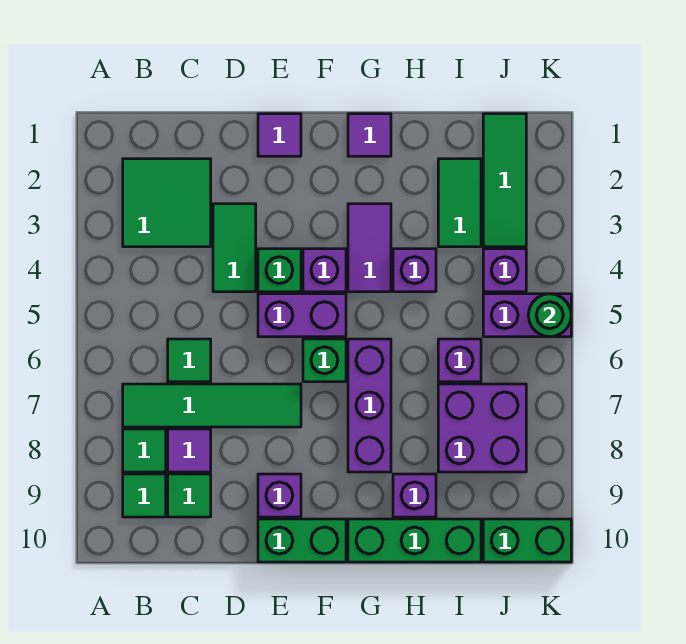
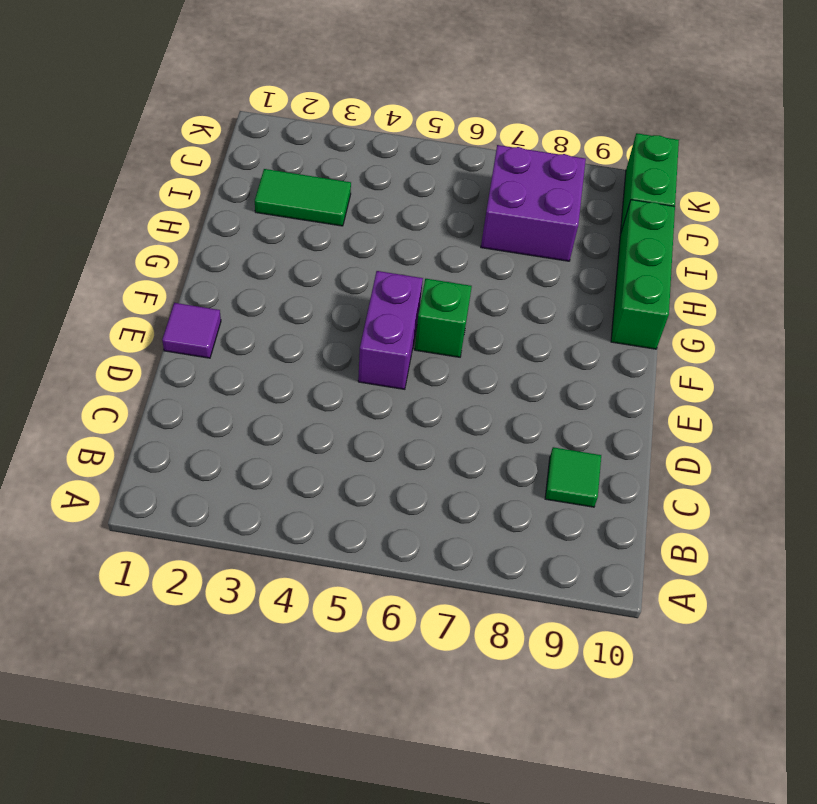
none -> green 2x2 tile [123,159,211,247]
none -> green 1x4 tile [123,384,301,427]
none -> green 1x1 tile [123,429,166,472]

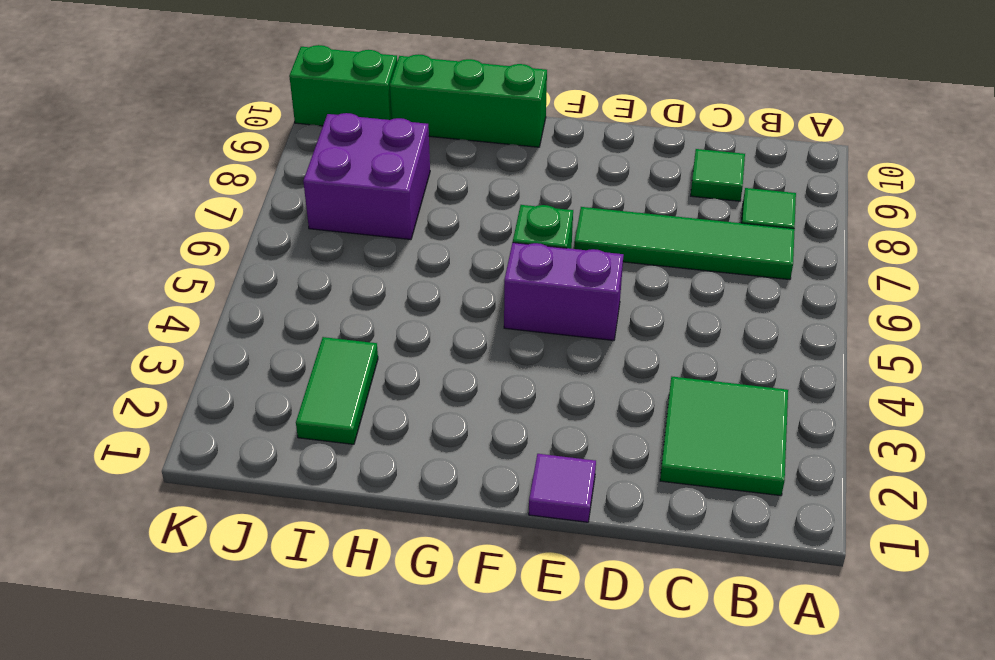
none -> green 1x1 tile [123,474,166,517]
none -> green 1x1 tile [168,339,211,382]
none -> purple 1x1 tile [168,429,211,472]

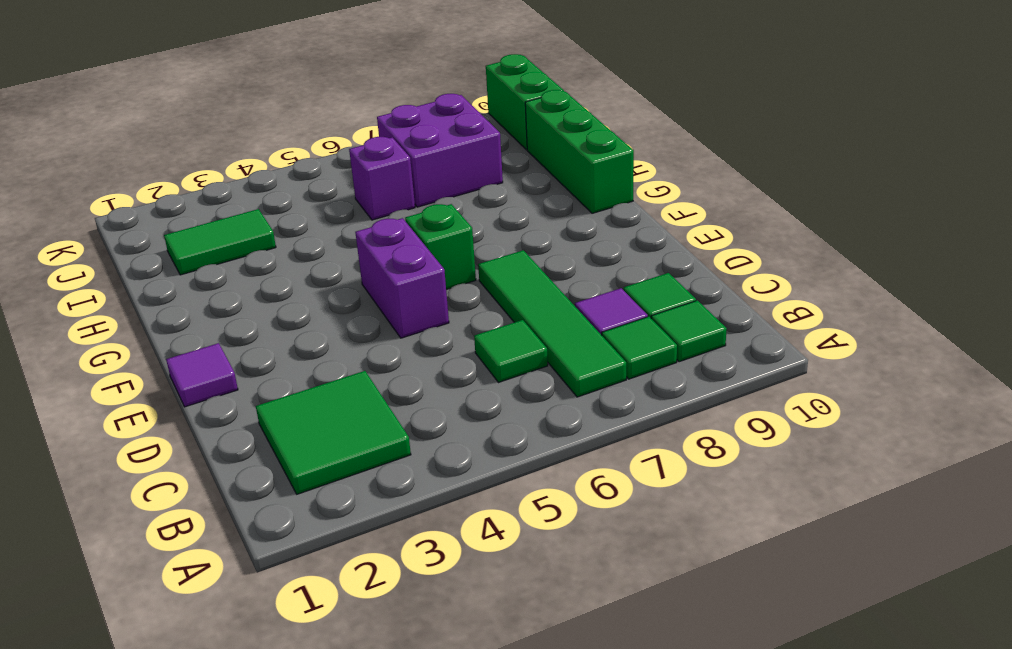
none -> green 1x2 tile [213,204,256,292]
none -> green 1x1 brick [258,249,301,292]
none -> purple 1x1 brick [258,474,301,517]

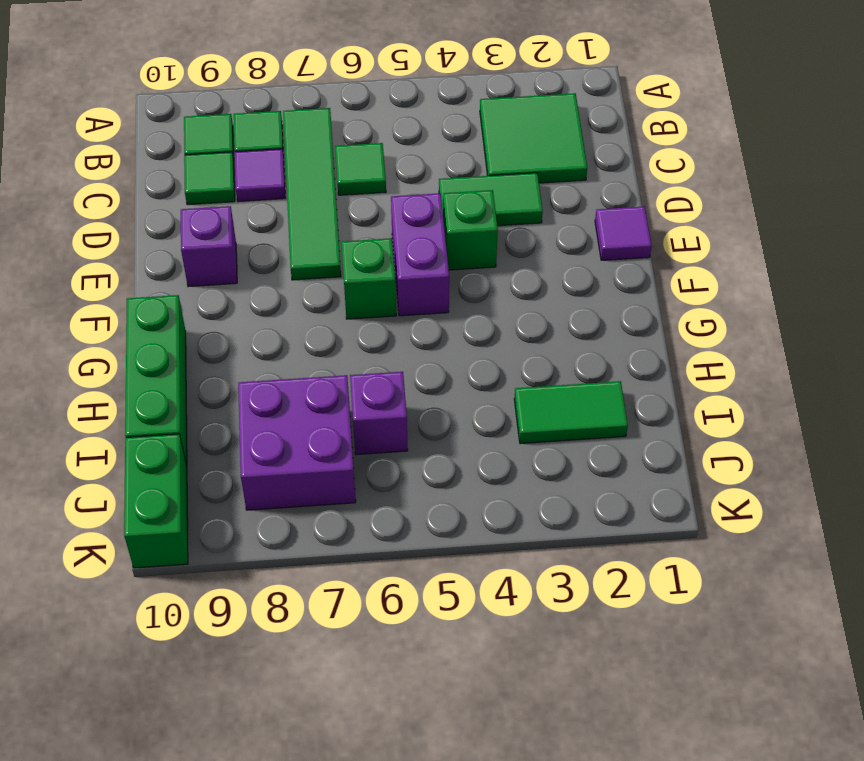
none -> green 1x2 brick [258,519,346,562]
none -> purple 1x1 brick [303,249,346,292]
none -> purple 1x1 tile [348,114,391,156]

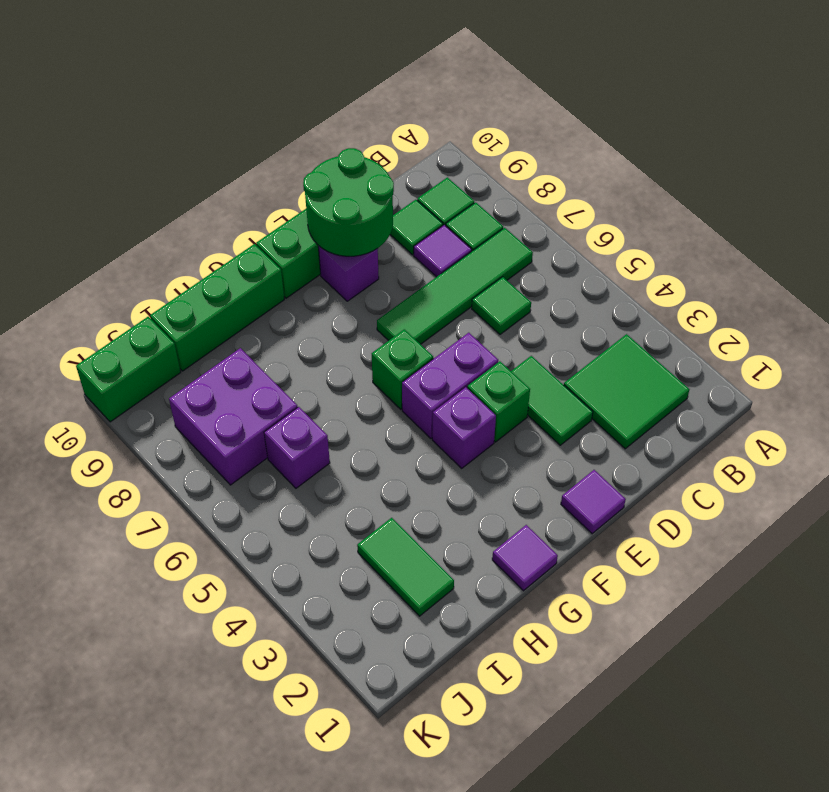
green 2x2 round brick [303,148,394,256] -> none
none -> purple 1x2 tile [348,204,391,292]
none -> purple 1x3 brick [348,339,391,472]
none -> purple 1x1 brick [393,249,436,292]

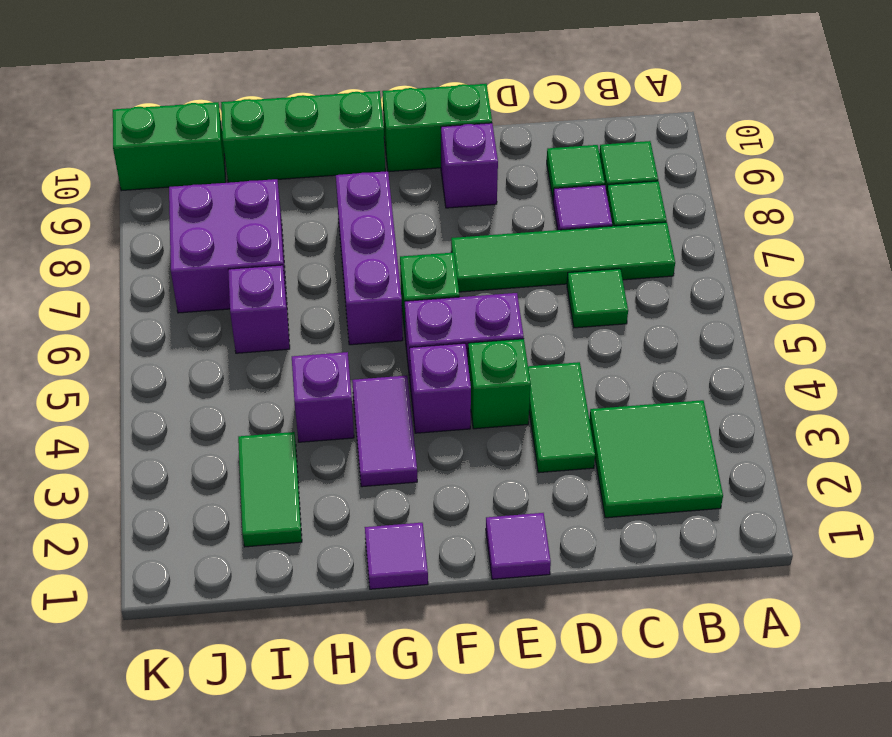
none -> purple 1x1 brick [393,474,436,517]
none -> green 1x3 tile [483,114,526,247]
none -> purple 1x1 brick [483,249,526,292]

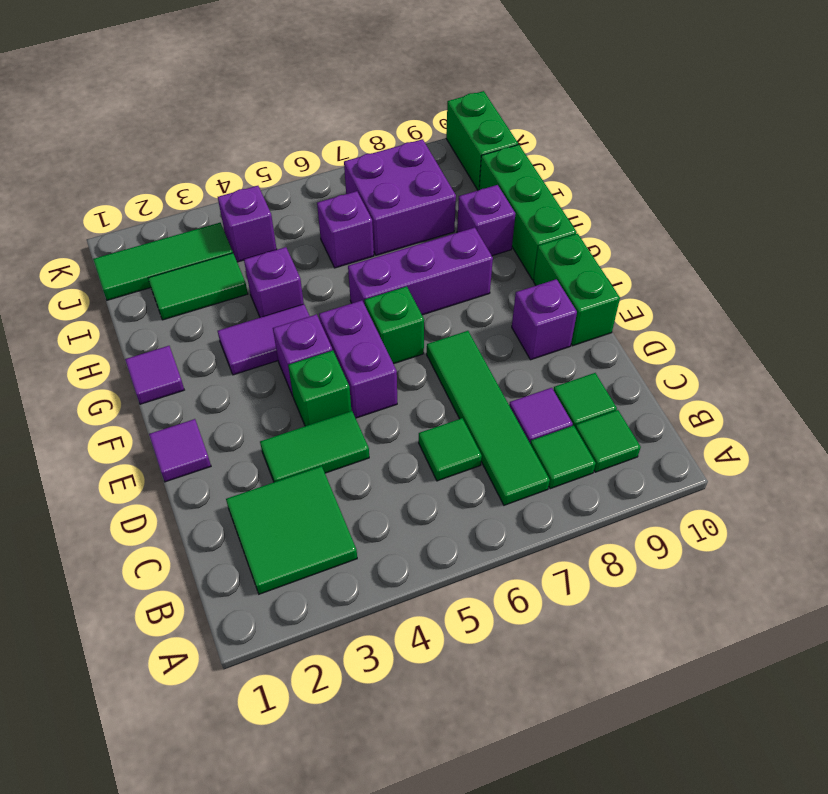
none -> purple 1x2 brick [483,294,571,337]
none -> green 1x1 round brick [528,294,571,337]

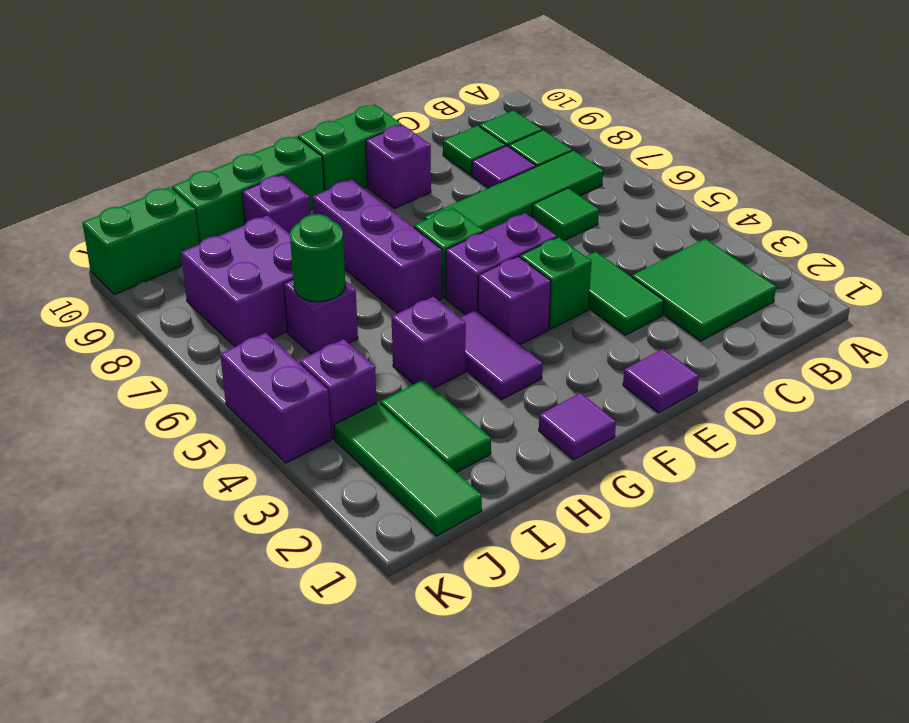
green 1x1 round brick [290,214,345,302] -> green 1x1 round brick moved to [528,294,571,337]
purple 1x2 brick [220,333,331,463] -> purple 1x2 brick turned to [483,294,571,337]

